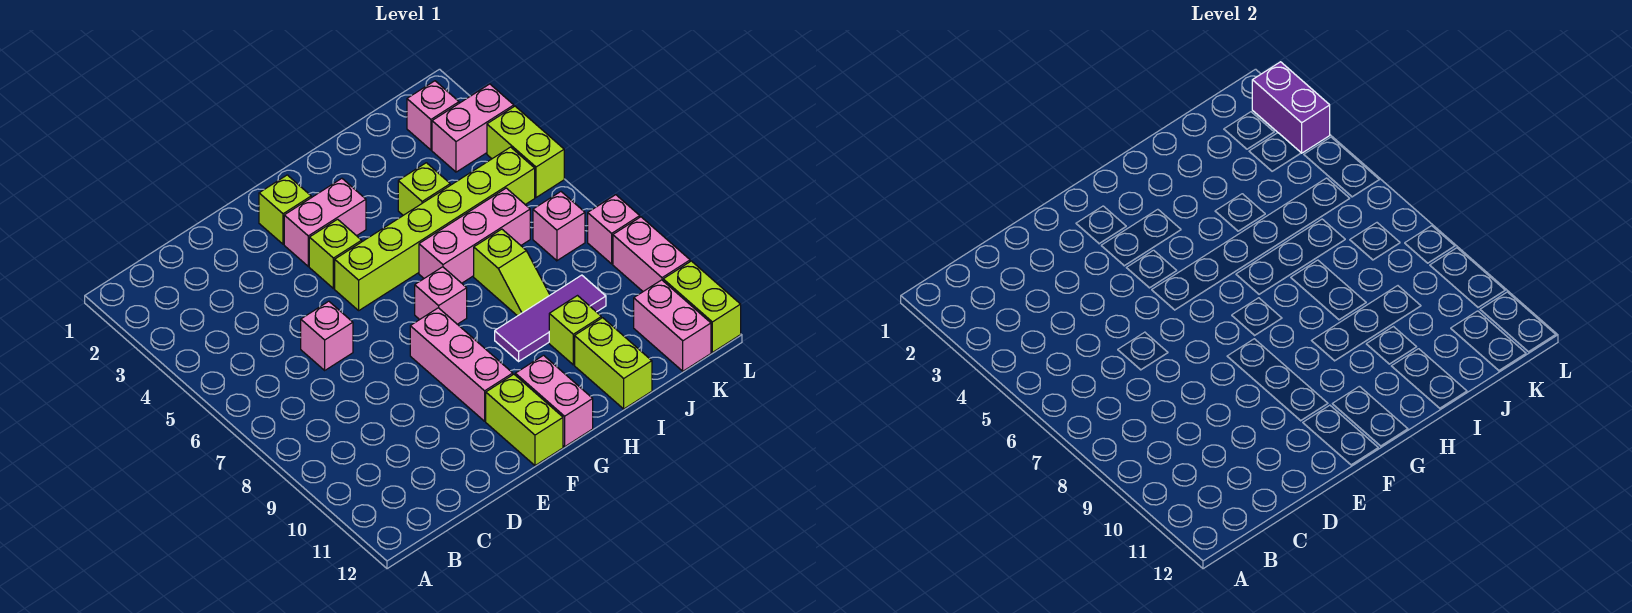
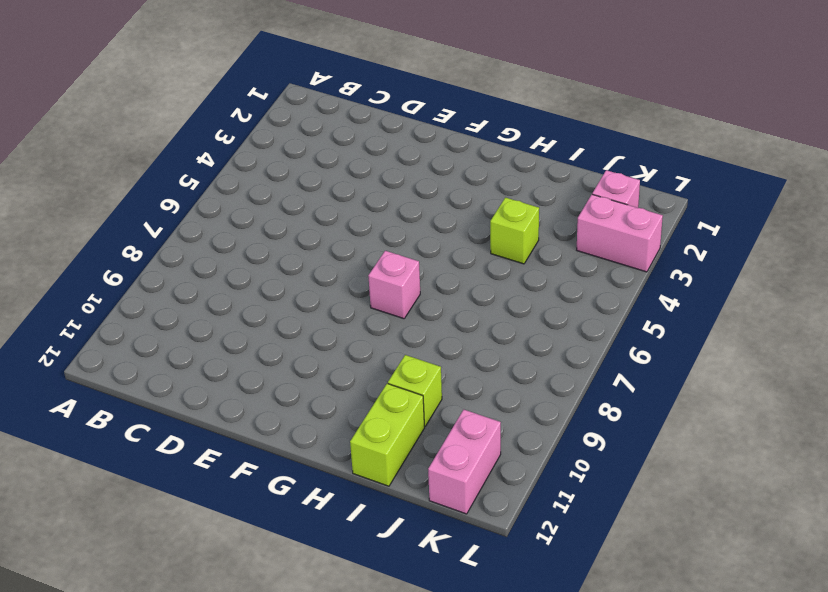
none -> pink 1x1 brick [301,301,353,370]
none -> lime 1x1 brick [259,175,311,244]
none -> pink 1x2 brick [284,178,366,266]

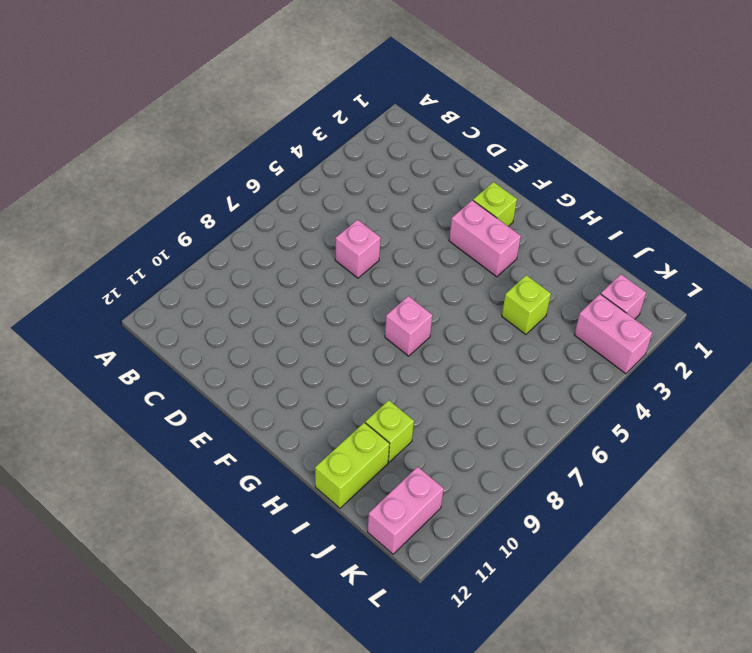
none -> lime 1x1 brick [309,219,362,289]
none -> lime 1x6 brick [335,147,535,310]
none -> pink 1x3 brick [410,308,513,421]

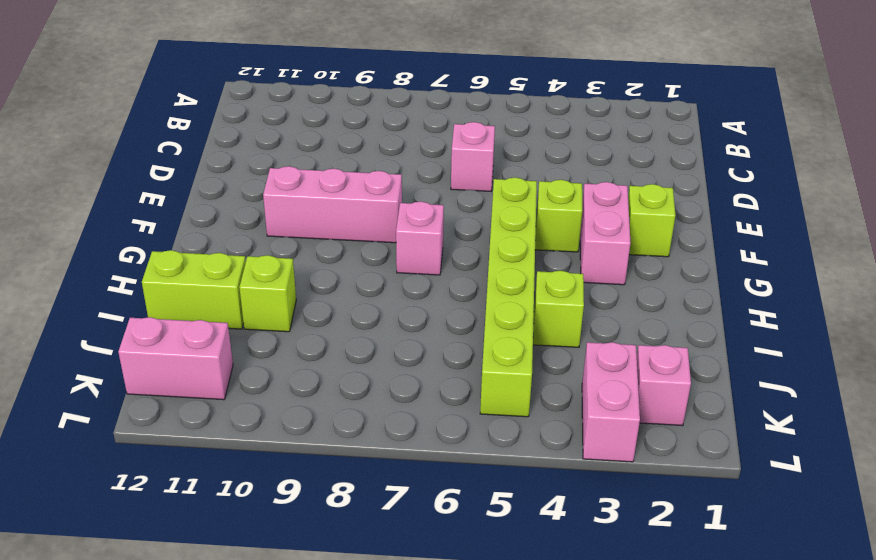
none -> lime 1x2 brick [486,374,563,466]
none -> pink 1x2 brick [515,355,593,447]
none -> pink 1x3 brick [419,188,530,283]

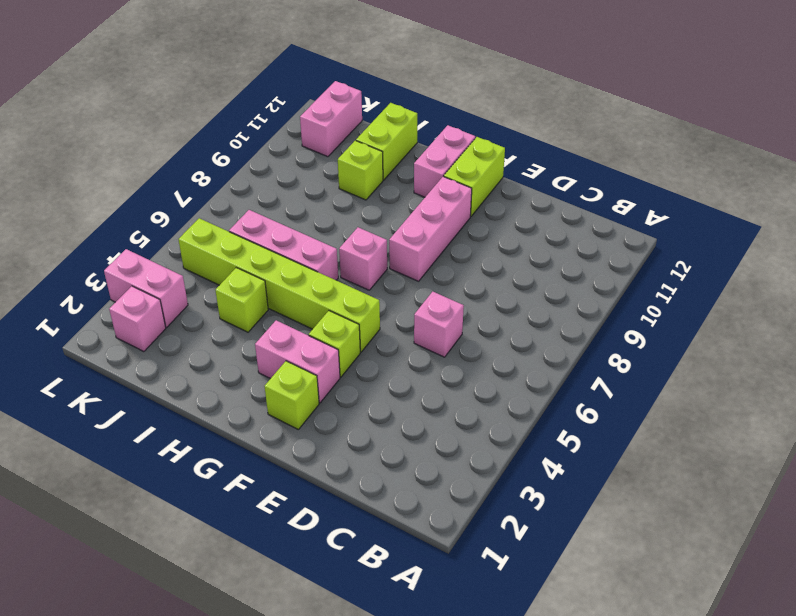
none -> purple 1x3 tile [495,275,606,361]
none -> lime 1x2 slope [474,229,550,316]
none -> pink 1x1 brick [533,192,585,261]

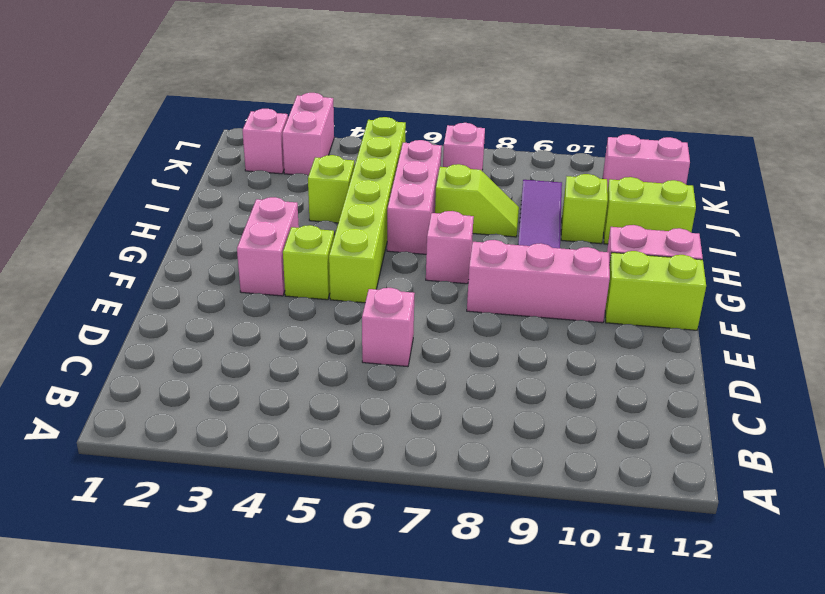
none -> lime 1x1 brick [259,175,311,244]
none -> lime 1x2 brick [487,106,564,197]
none -> pink 1x1 brick [588,195,640,264]

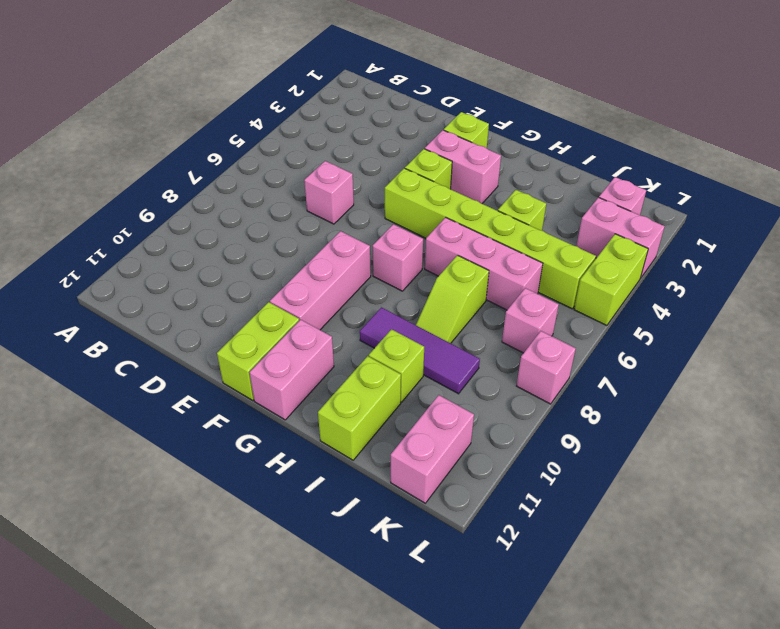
none -> pink 1x2 brick [613,217,690,291]
none -> lime 1x2 brick [663,261,741,352]
none -> purple 1x2 brick [1252,62,1330,153]

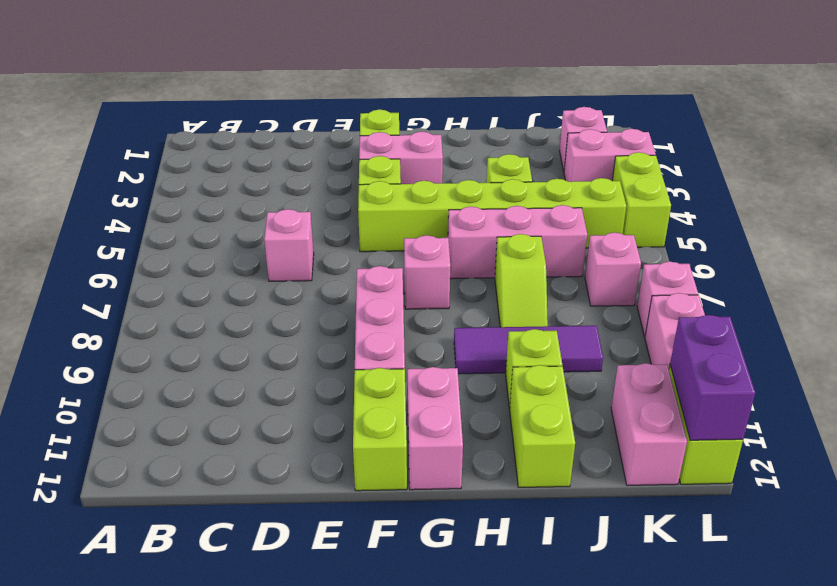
purple 1x2 brick [670,315,755,440] -> purple 1x2 brick moved to [1252,62,1330,153]

